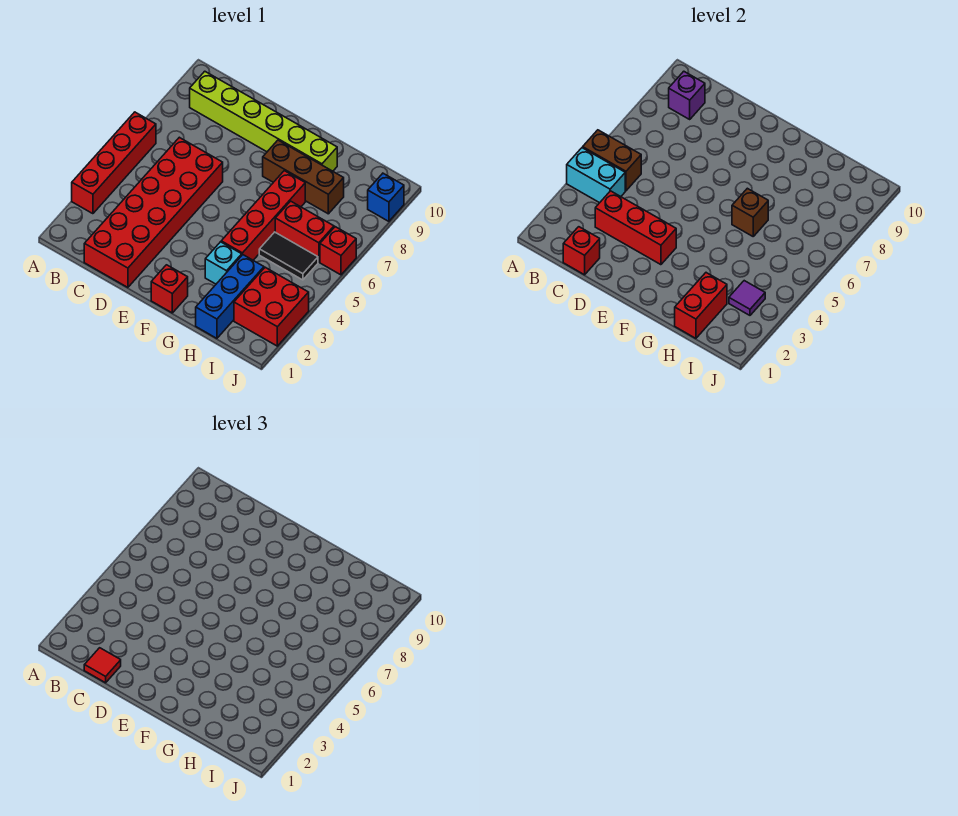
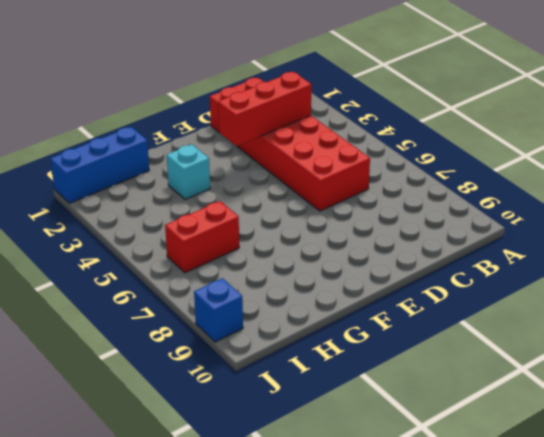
blue 1x3 brick [51,127,149,203] -> blue 1x3 brick turned to [196,255,264,338]
none -> red 1x4 brick [72,112,156,214]
none -> lime 1x6 brick [190,71,337,171]
none -> red 1x1 brick [151,265,188,313]

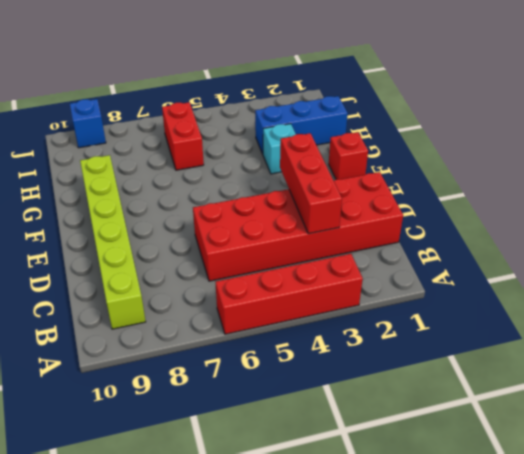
none -> brown 1x3 brick [263,140,344,214]
none -> red 1x4 brick [221,171,305,260]
none -> black 1x2 tile [259,232,318,280]

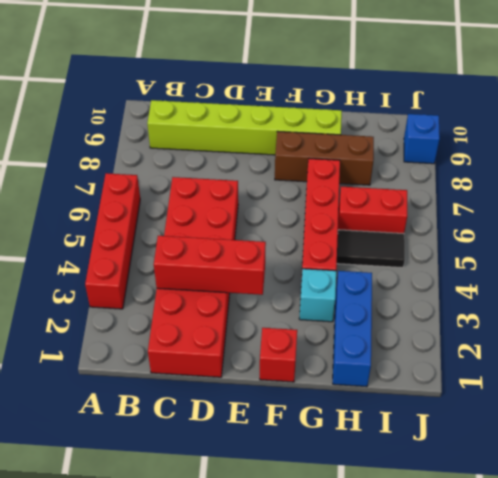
none -> red 2x2 brick [234,267,309,346]
none -> red 1x1 brick [320,227,356,275]
none -> cyan 1x2 brick [567,148,625,203]

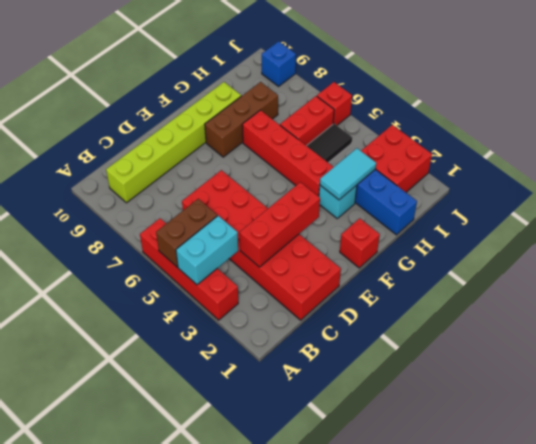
cyan 1x2 tile [320,148,376,200] -> none
none -> purple 1x1 brick [669,71,705,119]
none -> red 1x1 brick [563,227,600,275]
none -> brown 1x1 brick [732,188,768,236]

